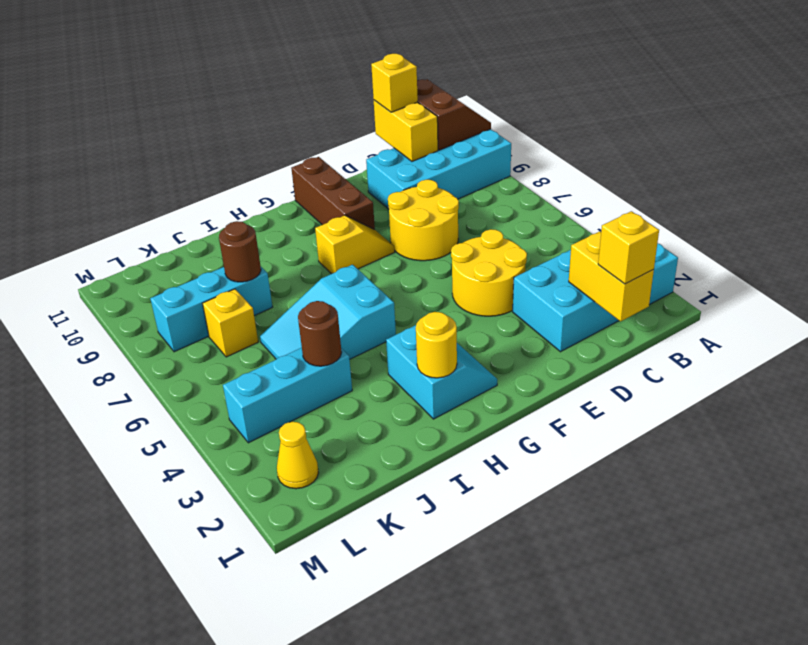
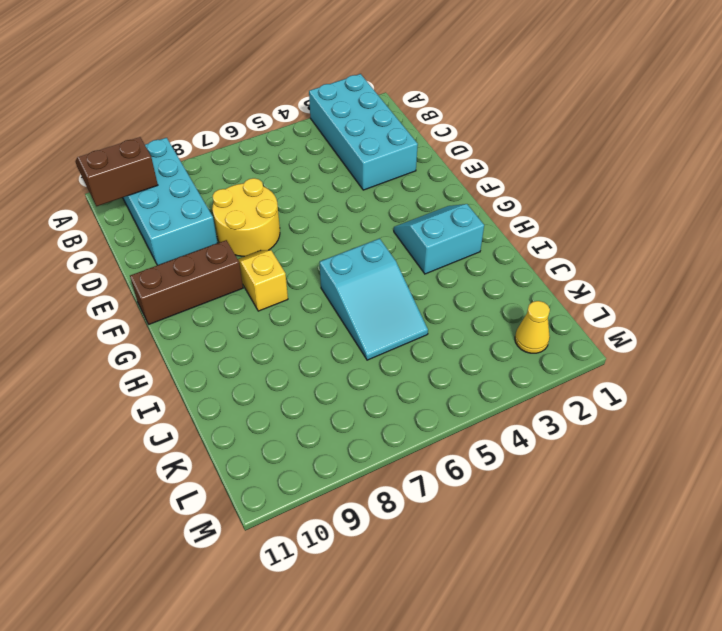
none -> yellow 2x2 round brick [451,229,527,316]
none -> cyan 1x3 brick [223,348,352,443]
none -> cyan 1x3 brick [150,267,272,352]

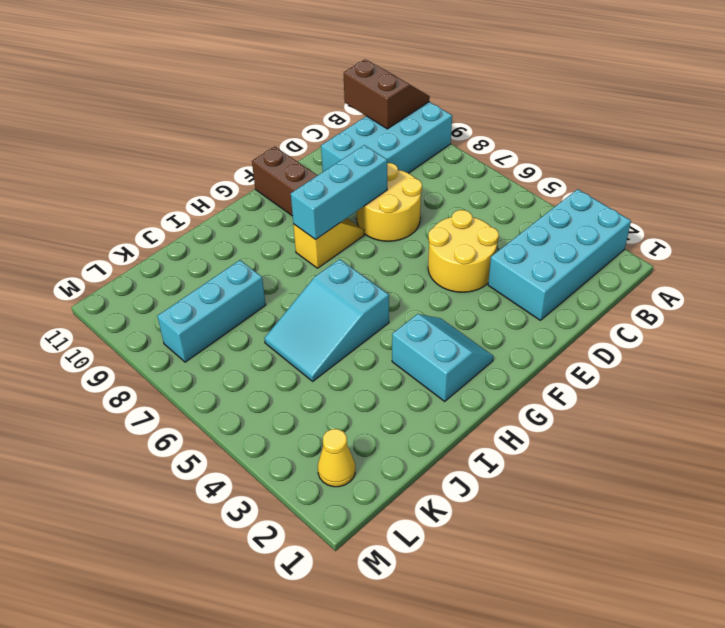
cyan 1x3 brick [291,145,387,240] -> cyan 1x3 brick moved to [223,348,352,443]
none -> yellow 1x1 brick [203,289,258,357]
none -> yellow 1x2 brick [569,231,654,321]
none -> yellow 1x2 brick [374,100,438,161]

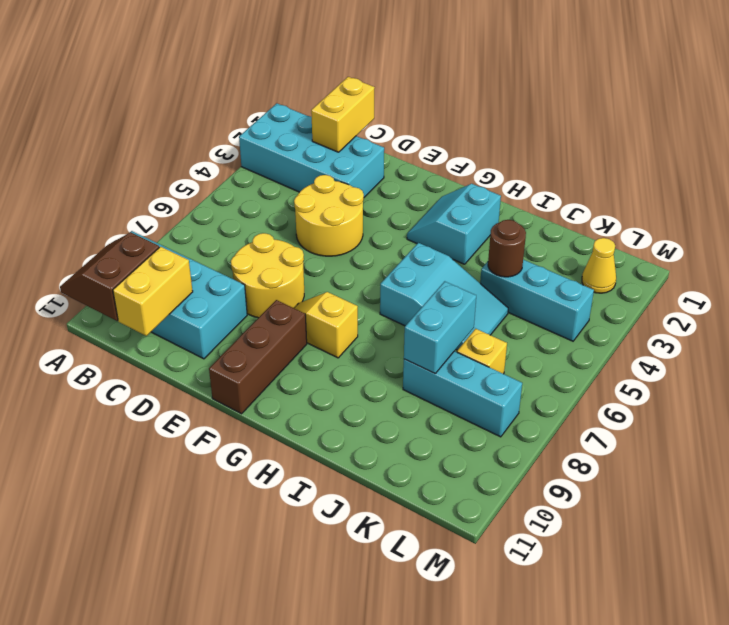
cyan 1x2 brick [404,281,476,373] -> brown 1x1 round brick [219,221,261,282]
none -> yellow 1x1 round brick [416,312,457,378]
none -> yellow 1x1 brick [598,211,659,284]
none -> yellow 1x1 brick [371,54,418,112]

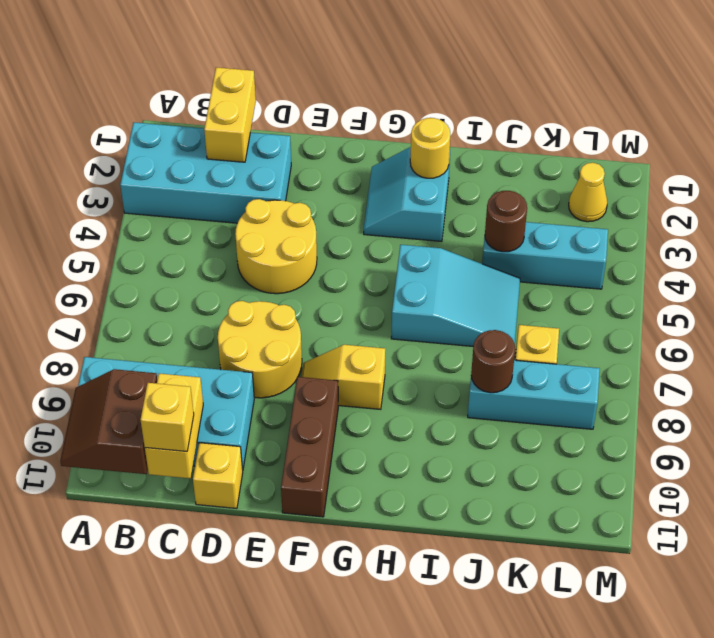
yellow 1x1 brick [193,443,243,509] -> yellow 1x1 brick moved to [598,211,659,284]

